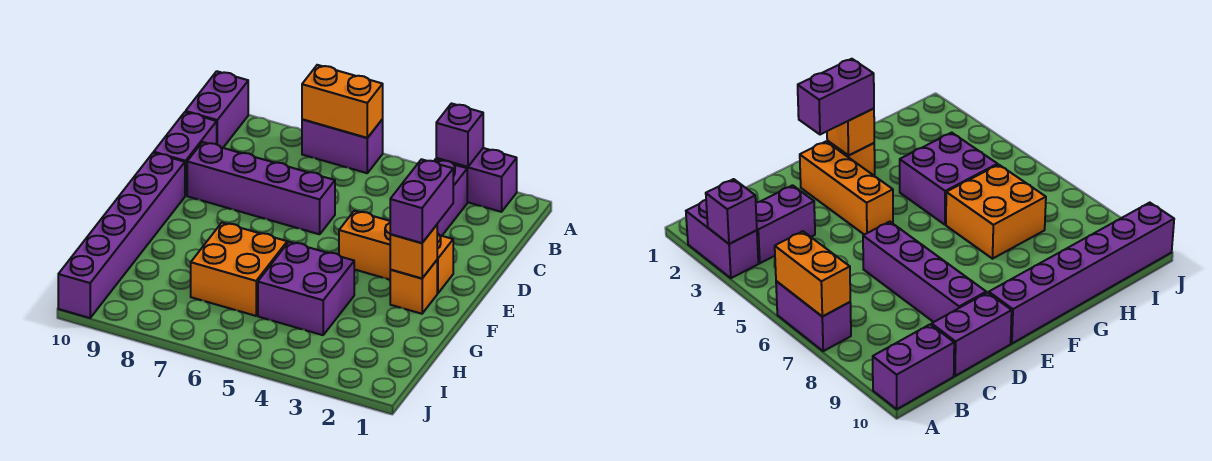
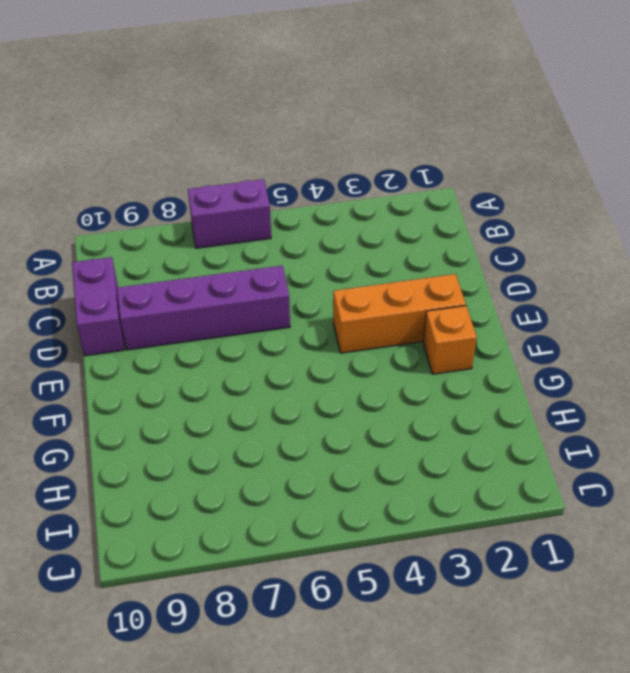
none -> purple 1x2 brick [436,148,517,212]
none -> purple 1x2 brick [186,71,248,148]
none -> purple 1x2 brick [434,159,467,236]

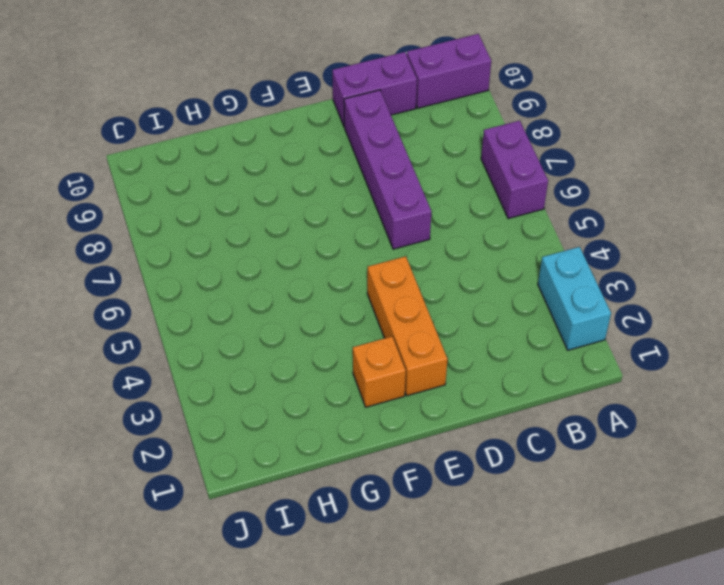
cyan 1x2 brick [538,247,611,350] -> purple 1x2 brick [436,148,517,212]
none -> purple 1x2 brick [434,159,467,236]
none -> purple 1x6 brick [58,153,185,318]
none -> purple 2x2 brick [258,242,354,335]

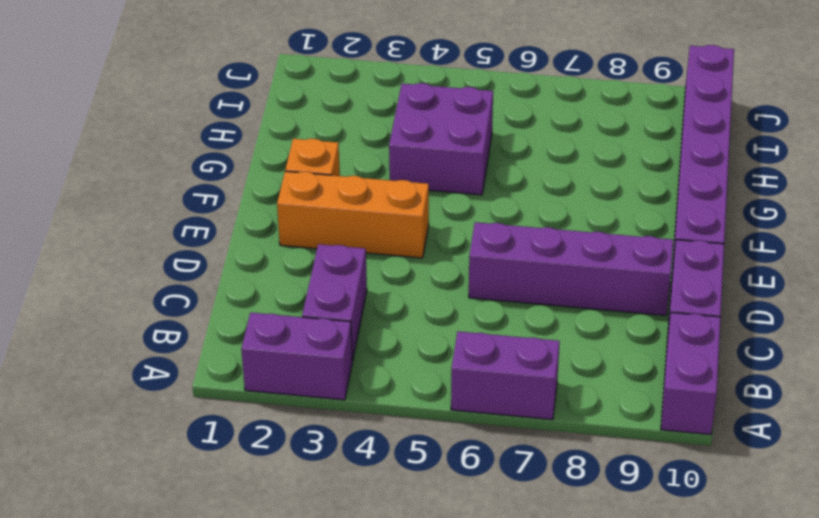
none -> orange 2x2 brick [191,223,287,316]
none -> purple 1x1 brick [436,104,483,167]
none -> orange 1x2 brick [302,65,383,138]

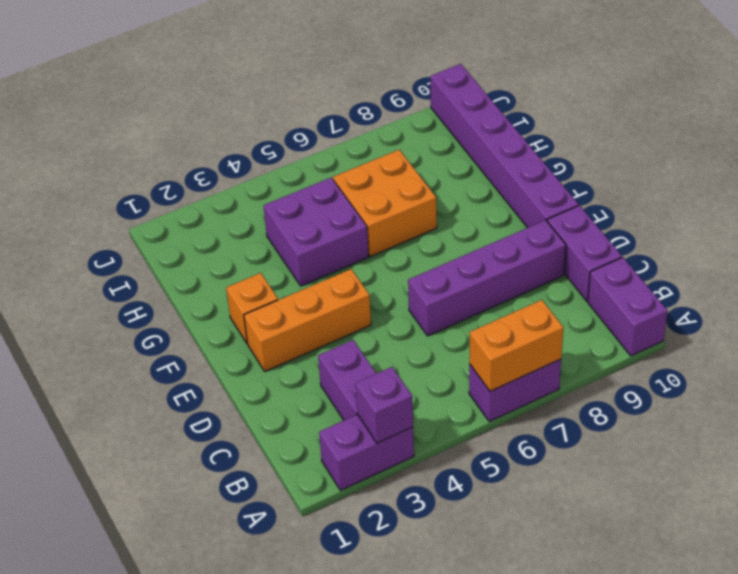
none -> orange 1x1 brick [390,225,437,278]
none -> purple 1x2 brick [390,159,453,243]

